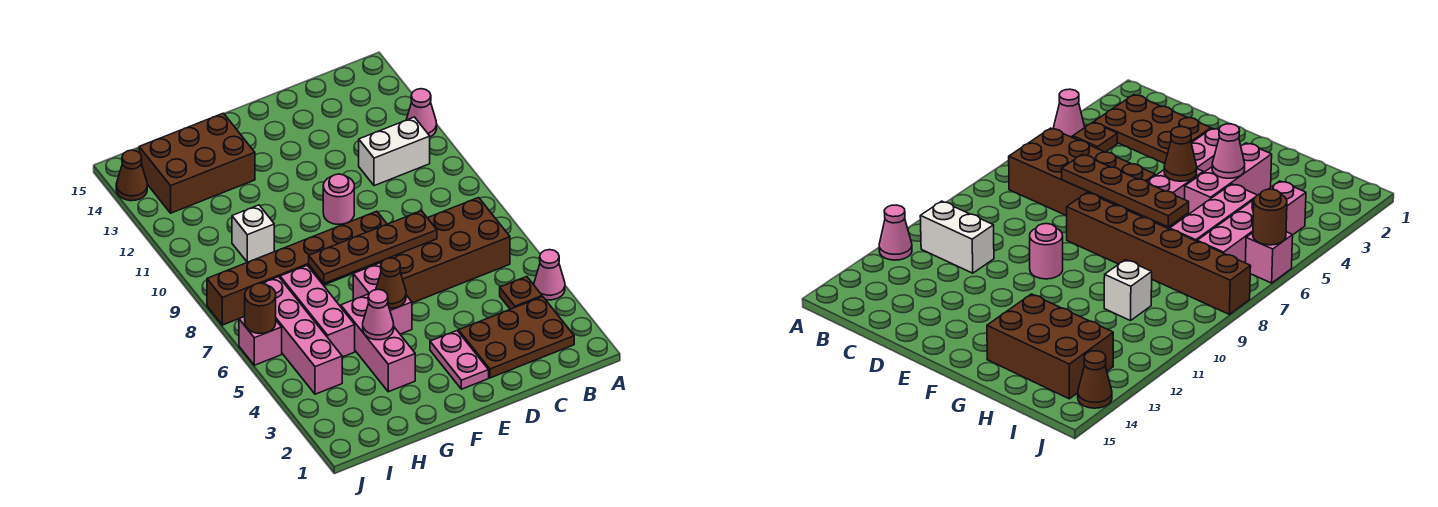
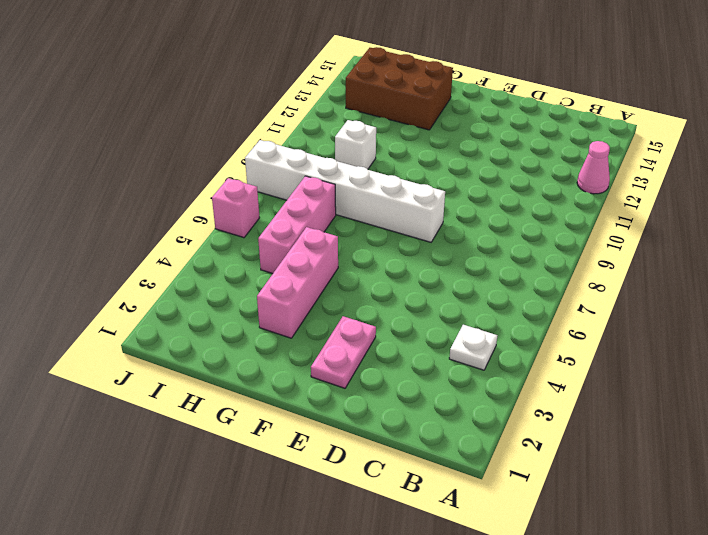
white 1x1 plate [449,325,497,370] -> brown 1x1 plate [500,277,542,309]
white 1x6 brick [245,140,445,242] -> brown 1x6 brick [207,211,387,325]
none -> pink 1x1 cone [534,250,565,300]
none -> brown 2x3 plate [459,297,574,378]
none -> brown 2x4 brick [366,198,510,303]

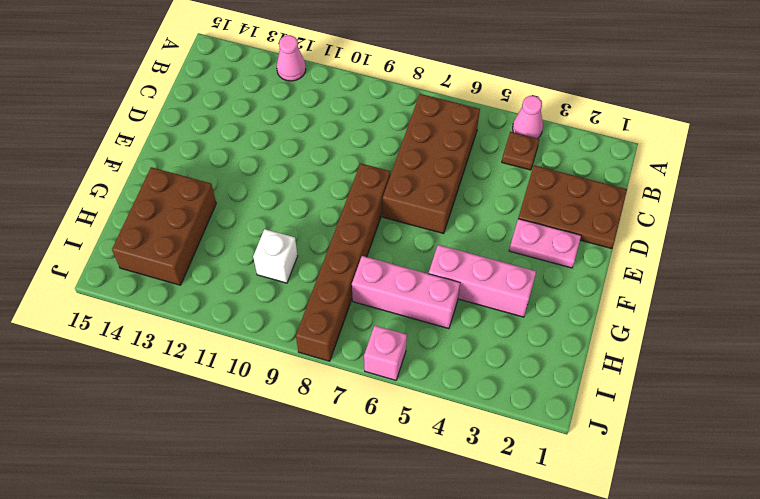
brown 2x3 plate [518,165,627,249] -> brown 2x3 plate turned to [459,297,574,378]
none -> white 1x2 brick [359,117,430,186]
none -> pink 1x1 round brick [323,174,354,224]
none -> pink 1x2 brick [353,263,412,334]

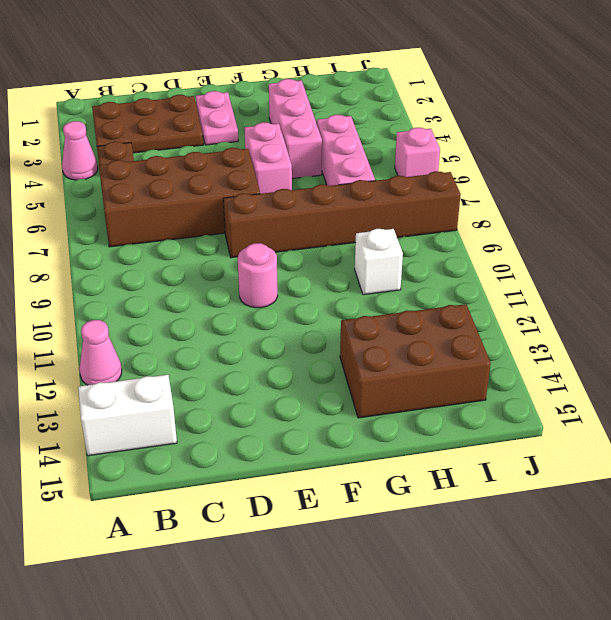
white 1x2 brick [78,375,177,456] -> white 1x2 brick moved to [359,117,430,186]
none -> pink 1x4 brick [262,277,342,394]
none -> brown 1x1 cone [116,150,147,201]
none -> brown 1x4 plate [309,211,437,283]

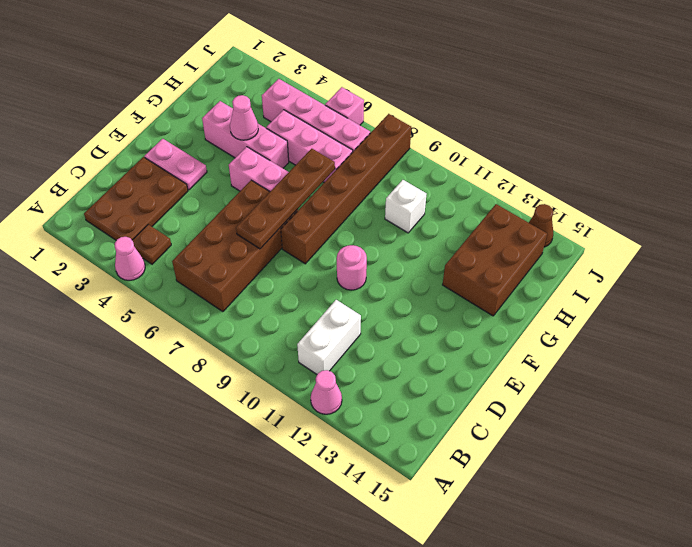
none -> brown 1x1 cone [376,258,406,308]
none -> brown 1x1 round brick [244,283,276,334]

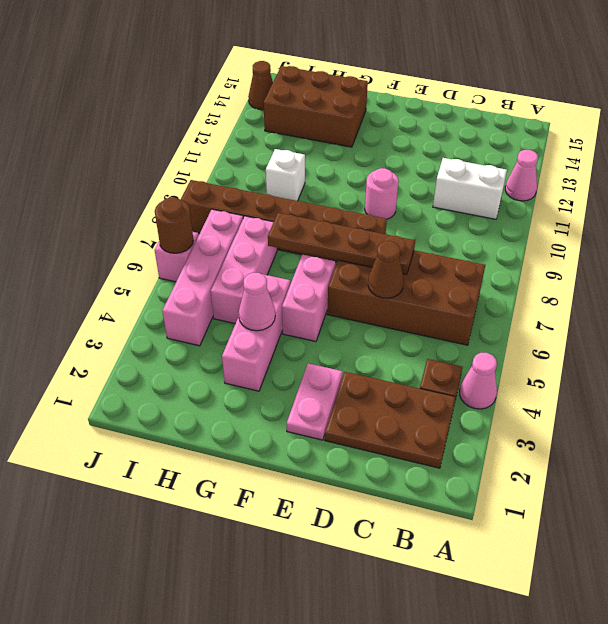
brown 1x1 cone [368,241,404,298] -> brown 1x1 cone moved to [376,258,406,308]

